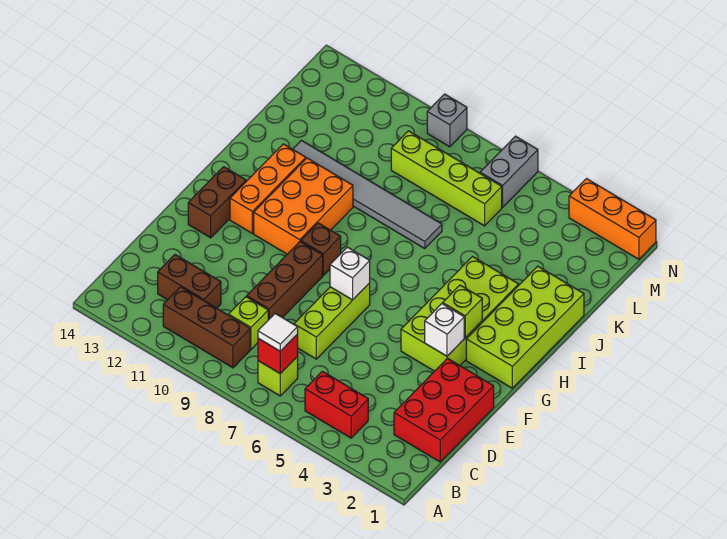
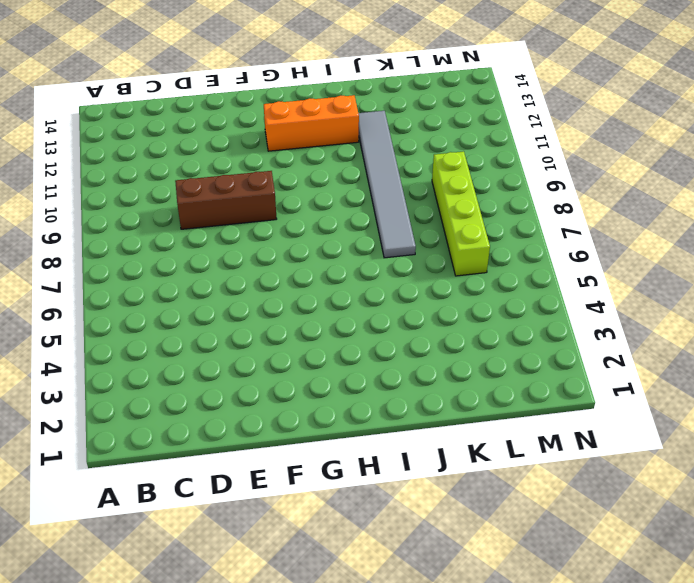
none -> red 1x2 brick [305,371,368,438]
none -> lime 1x1 brick [258,357,298,396]
none -> brown 1x3 brick [163,287,250,368]

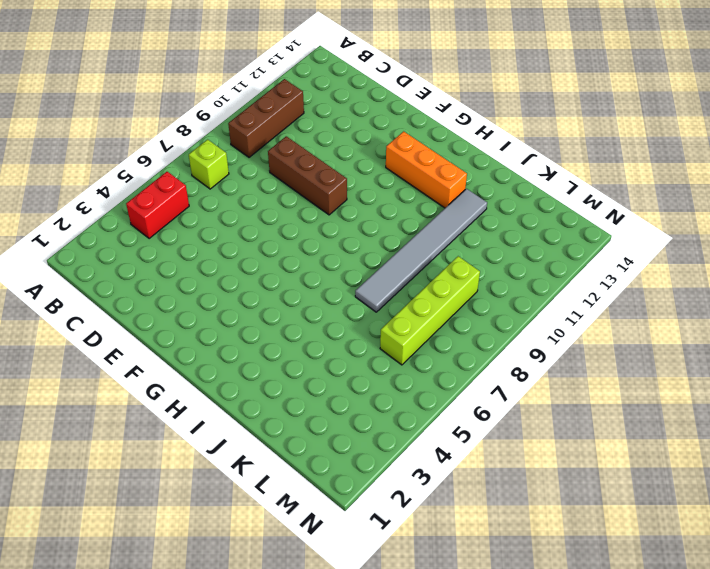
none -> red 2x3 brick [394,358,494,462]
none -> lime 1x1 brick [229,297,268,349]
none -> brown 1x2 brick [158,255,221,308]

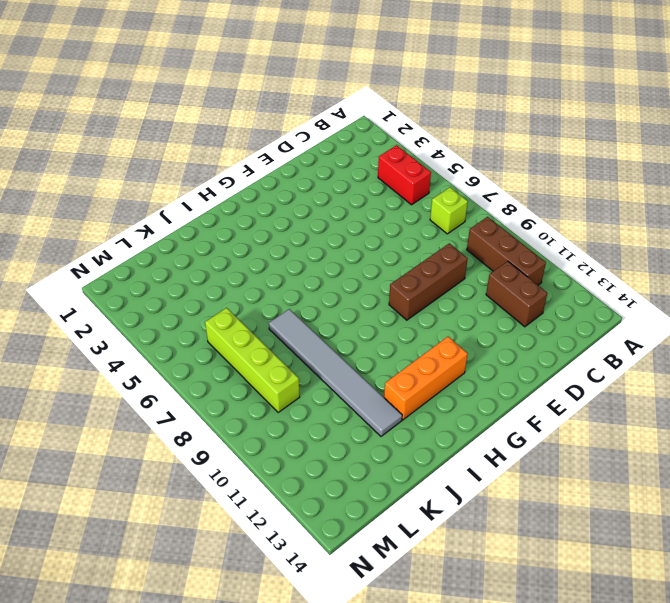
none -> red 2x3 brick [394,358,494,462]
none -> lime 1x1 brick [229,297,268,349]
none -> lime 1x3 brick [294,283,370,359]

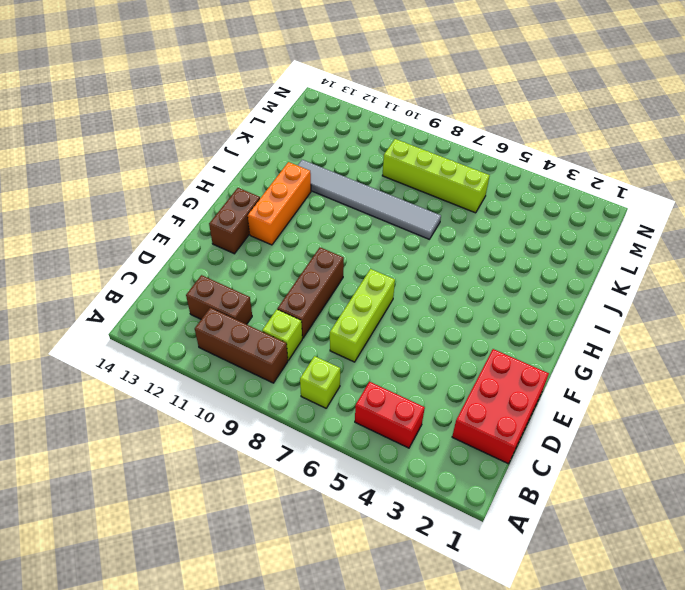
none -> lime 2x4 brick [401,257,519,371]
none -> lime 2x4 brick [466,266,584,388]
none -> brown 1x1 brick [301,223,341,275]

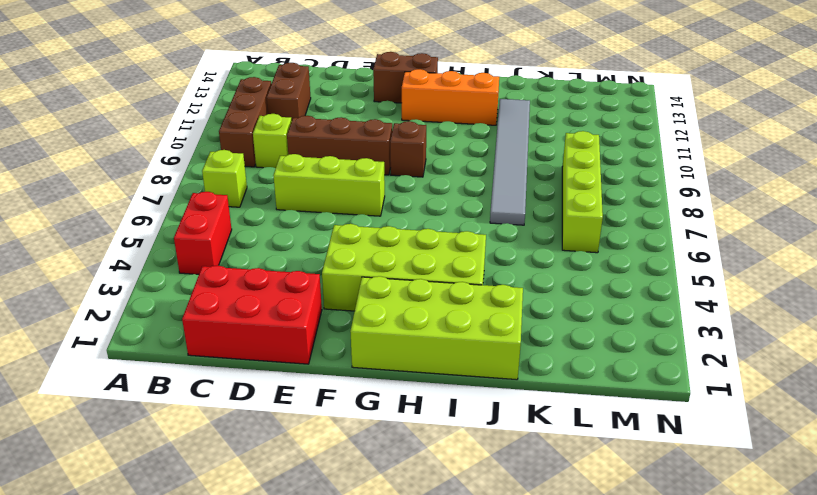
none -> orange 2x3 brick [254,158,353,254]
none -> grey 1x2 brick [480,136,538,207]
none -> orange 1x3 brick [569,179,656,259]

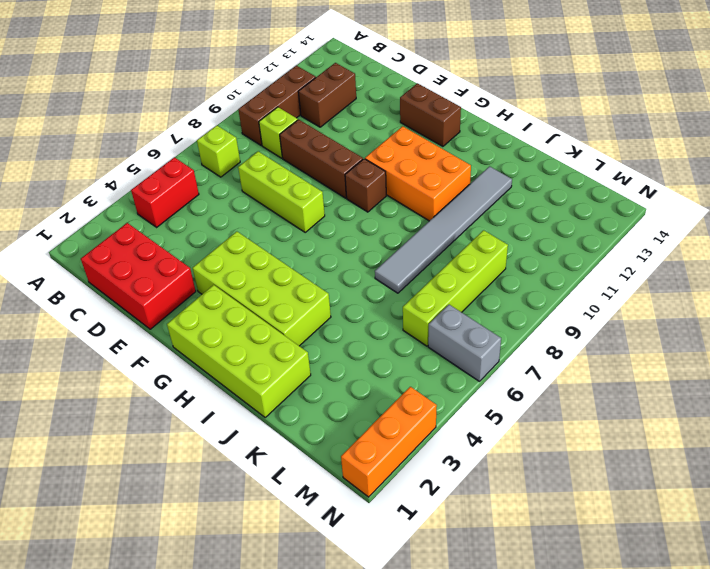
none -> orange 1x3 brick [230,144,306,233]
none -> grey 1x1 brick [427,94,467,147]
none -> red 1x1 brick [258,334,298,374]

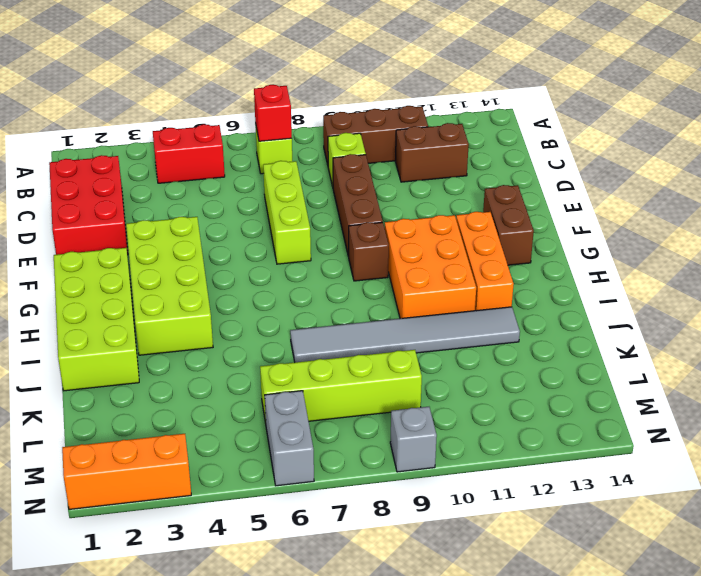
none -> white 1x1 brick [425,304,464,356]
none -> white 1x1 brick [330,247,370,300]
none -> lime 1x1 brick [443,285,482,338]

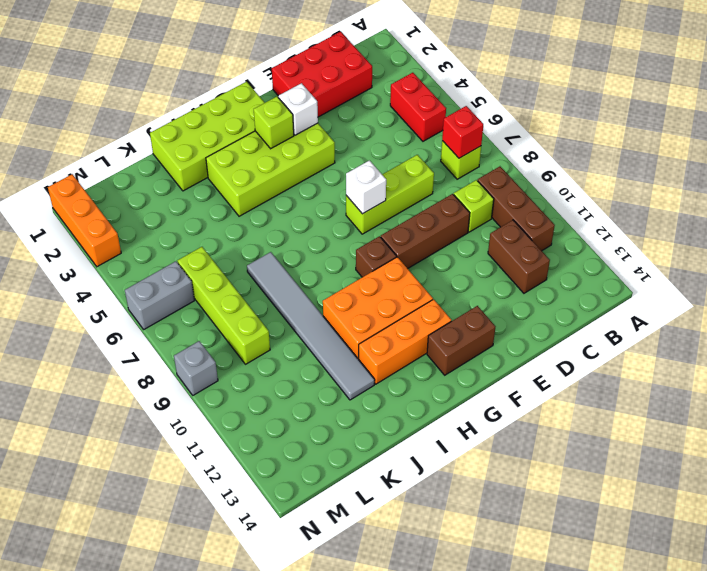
none -> white 1x1 tile [258,314,298,351]

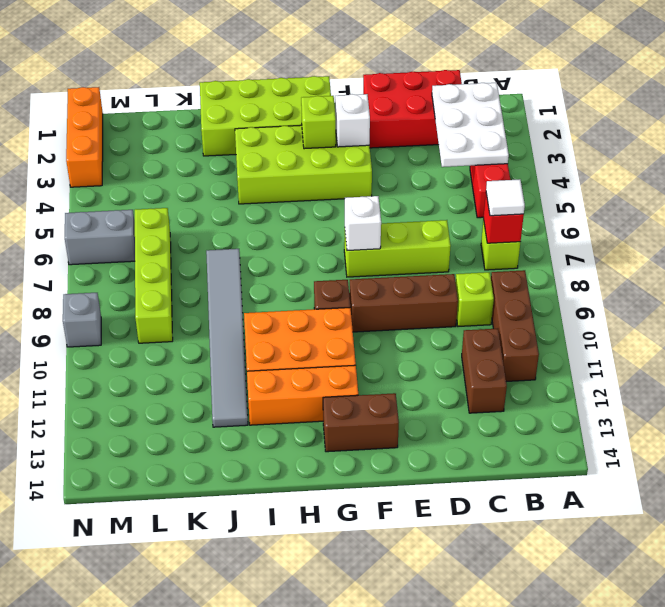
white 2x3 plate [432,83,509,167] -> none

